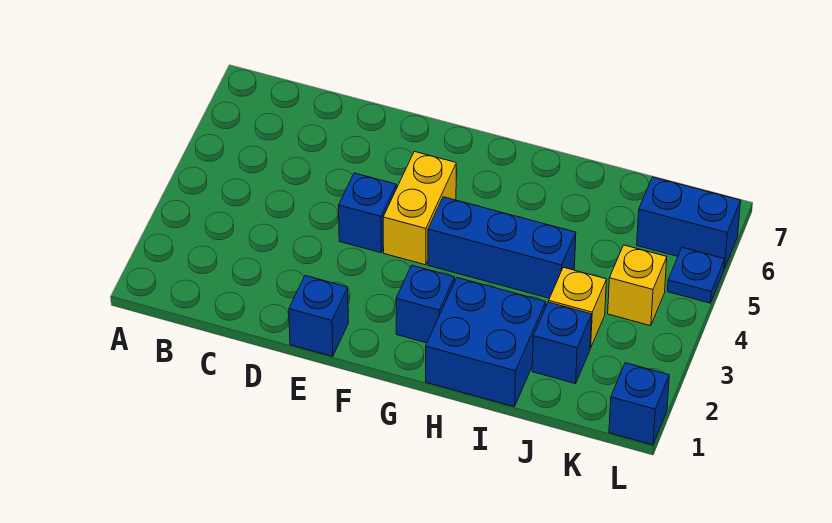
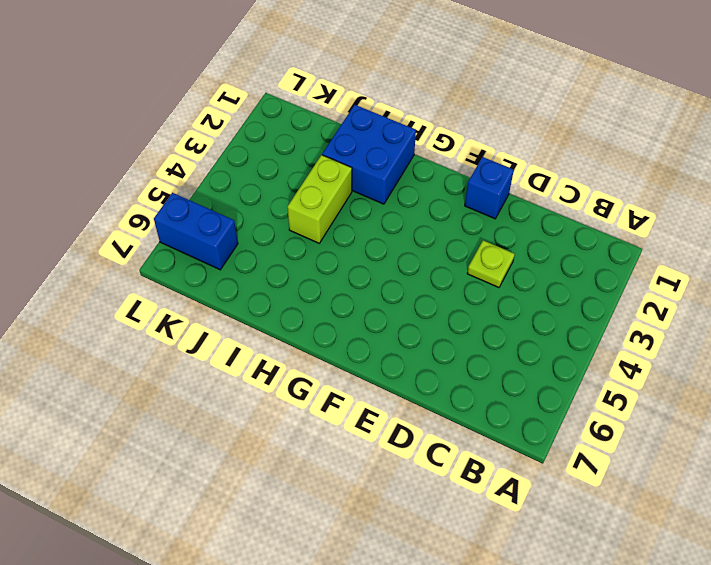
lime 1x1 plate [467,240,515,288] -> none
lime 1x2 brick [287,155,352,243] -> blue 1x3 brick [428,197,576,298]
none -> blue 1x1 brick [339,173,396,253]
none -> yellow 1x2 brick [383,151,456,265]
none -> blue 1x1 brick [396,265,455,343]

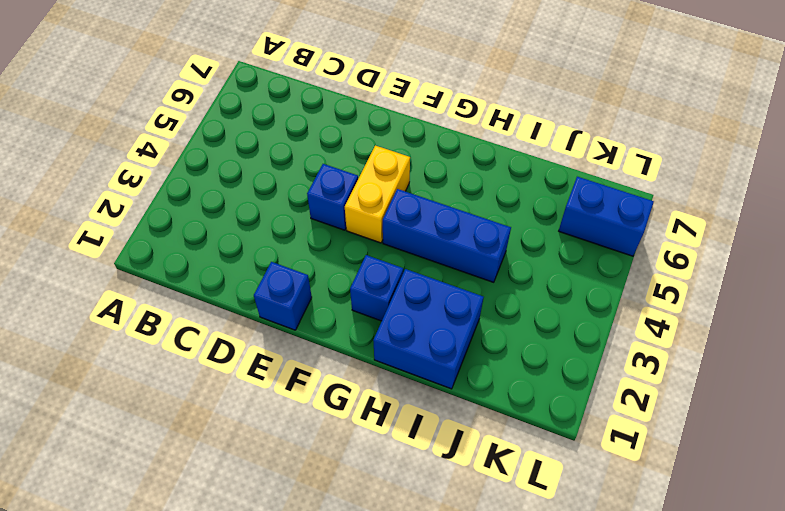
none -> blue 1x1 brick [532,302,592,384]
none -> yellow 1x1 brick [549,267,607,348]
none -> yellow 1x1 brick [608,245,667,326]

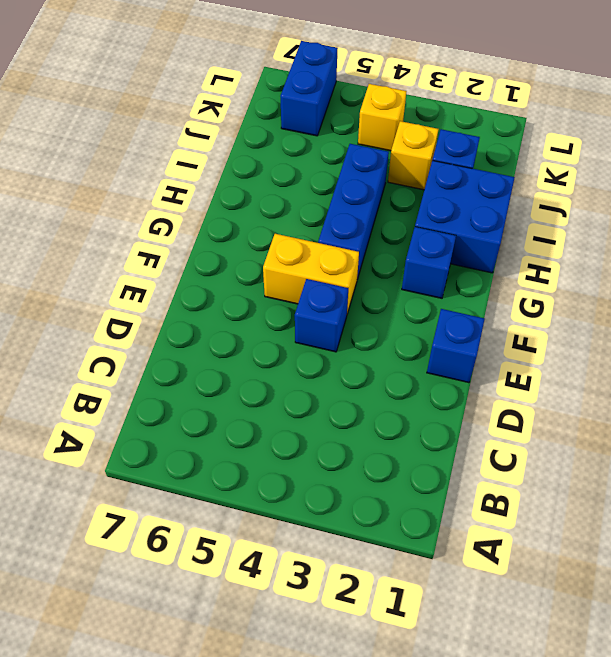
none -> blue 1x1 brick [609,363,669,445]
none -> blue 1x1 plate [667,248,725,303]

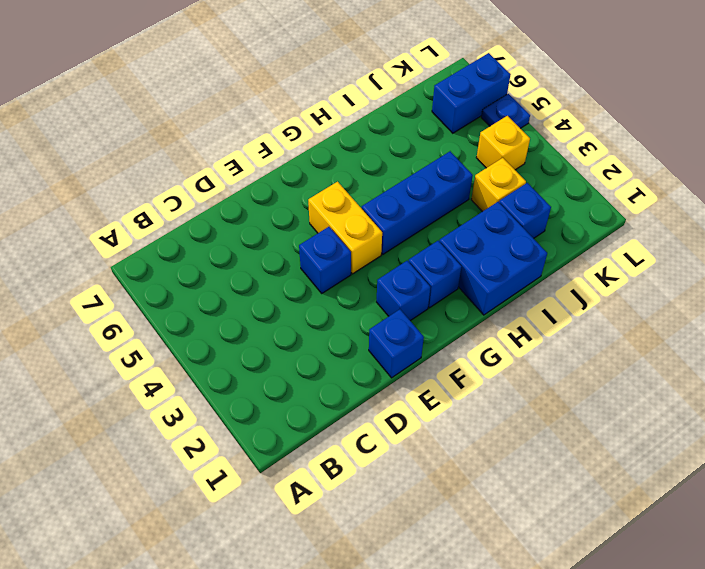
blue 1x1 brick [377,261,430,321] -> blue 1x1 brick moved to [609,363,669,445]

